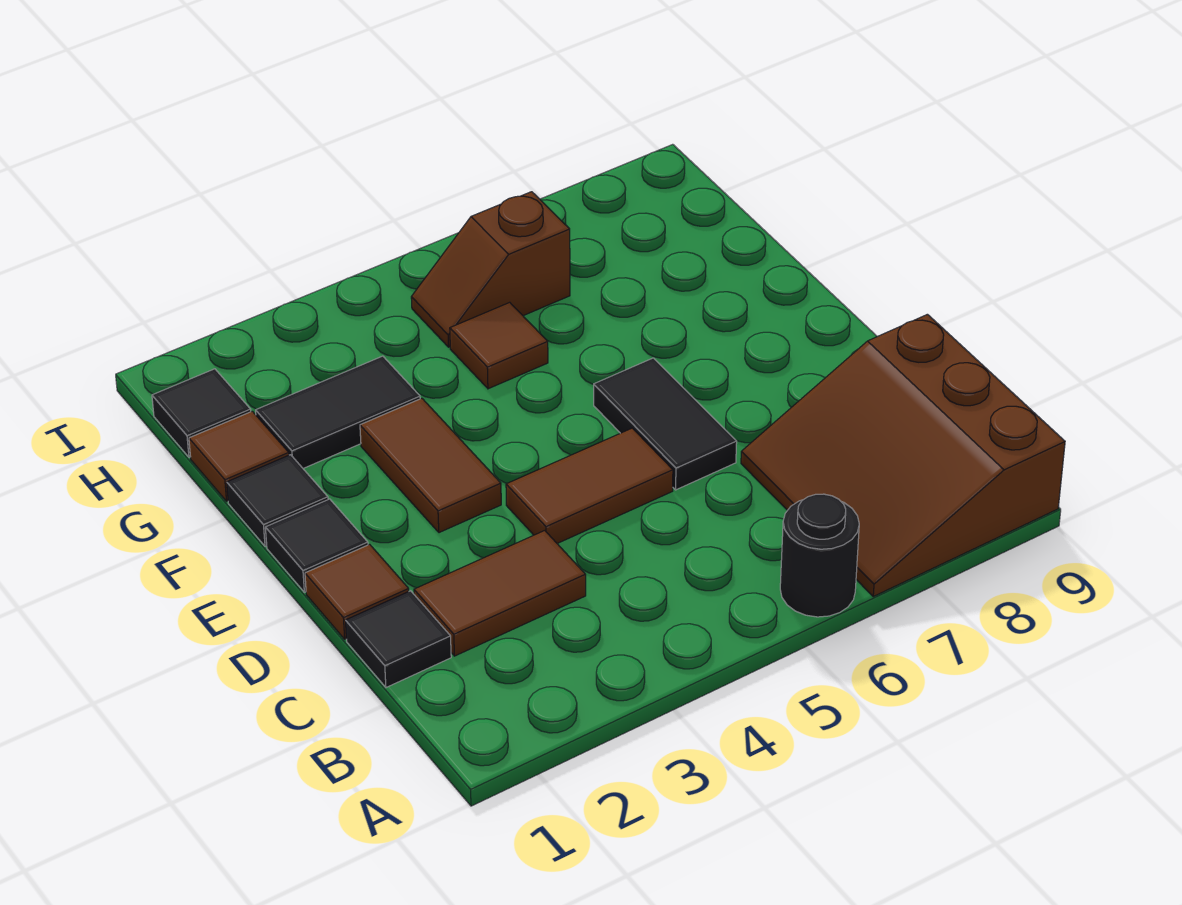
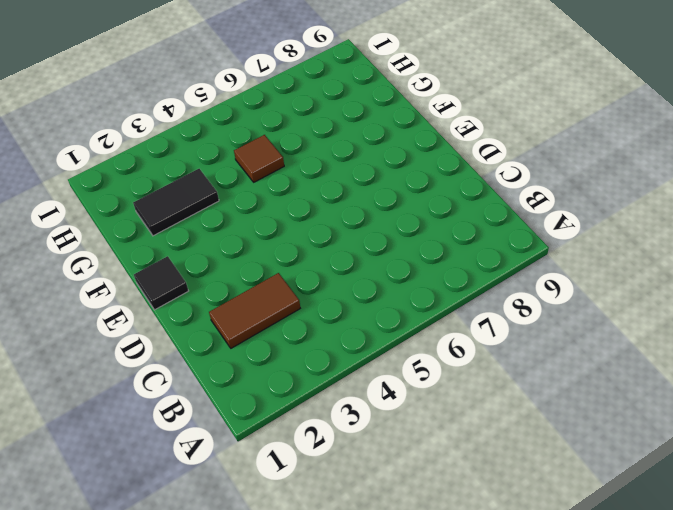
none -> black 1x1 round brick [780,494,859,617]
none -> brown 3x3 slope [741,314,1065,596]
none -> black 1x1 tile [345,591,451,688]

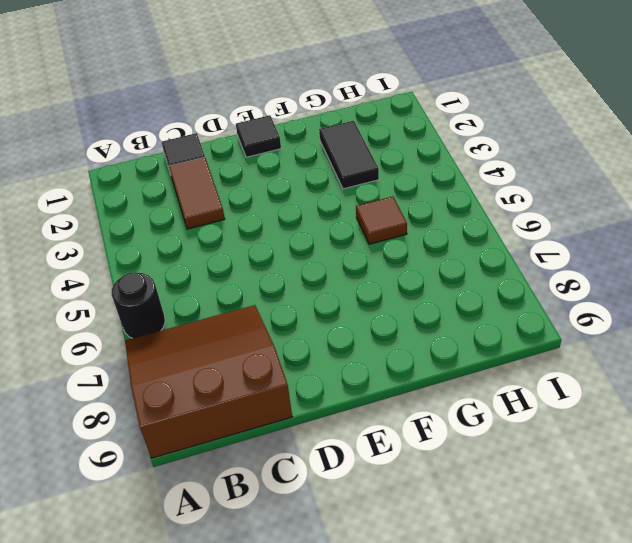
none -> brown 1x1 tile [305,544,409,639]
none -> brown 1x2 tile [506,428,673,543]
none -> black 1x2 tile [594,358,737,490]

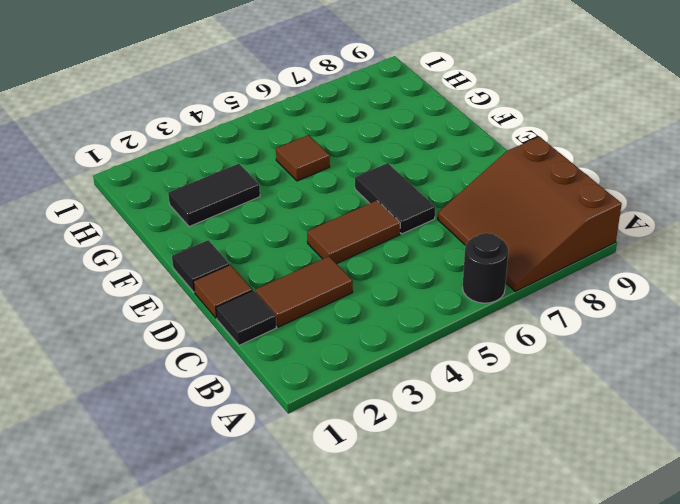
none -> brown 1x2 tile [360,398,501,533]
none -> black 1x1 tile [227,455,328,546]
none -> brown 1x1 tile [189,411,289,501]

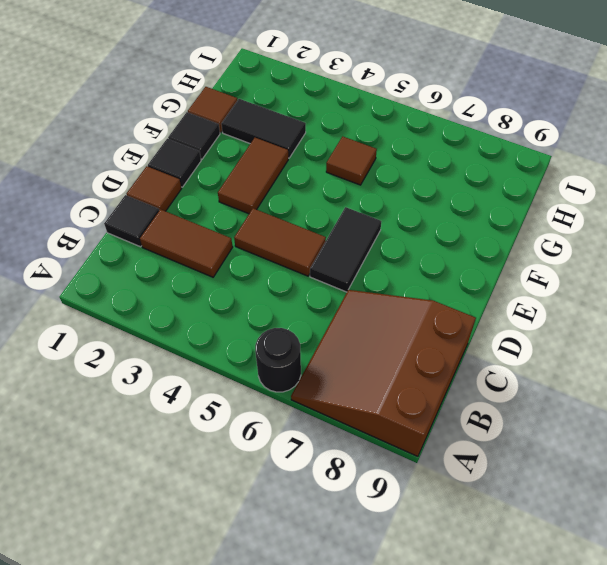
none -> black 1x1 tile [152,369,251,457]
none -> brown 1x2 slope [411,192,570,347]

